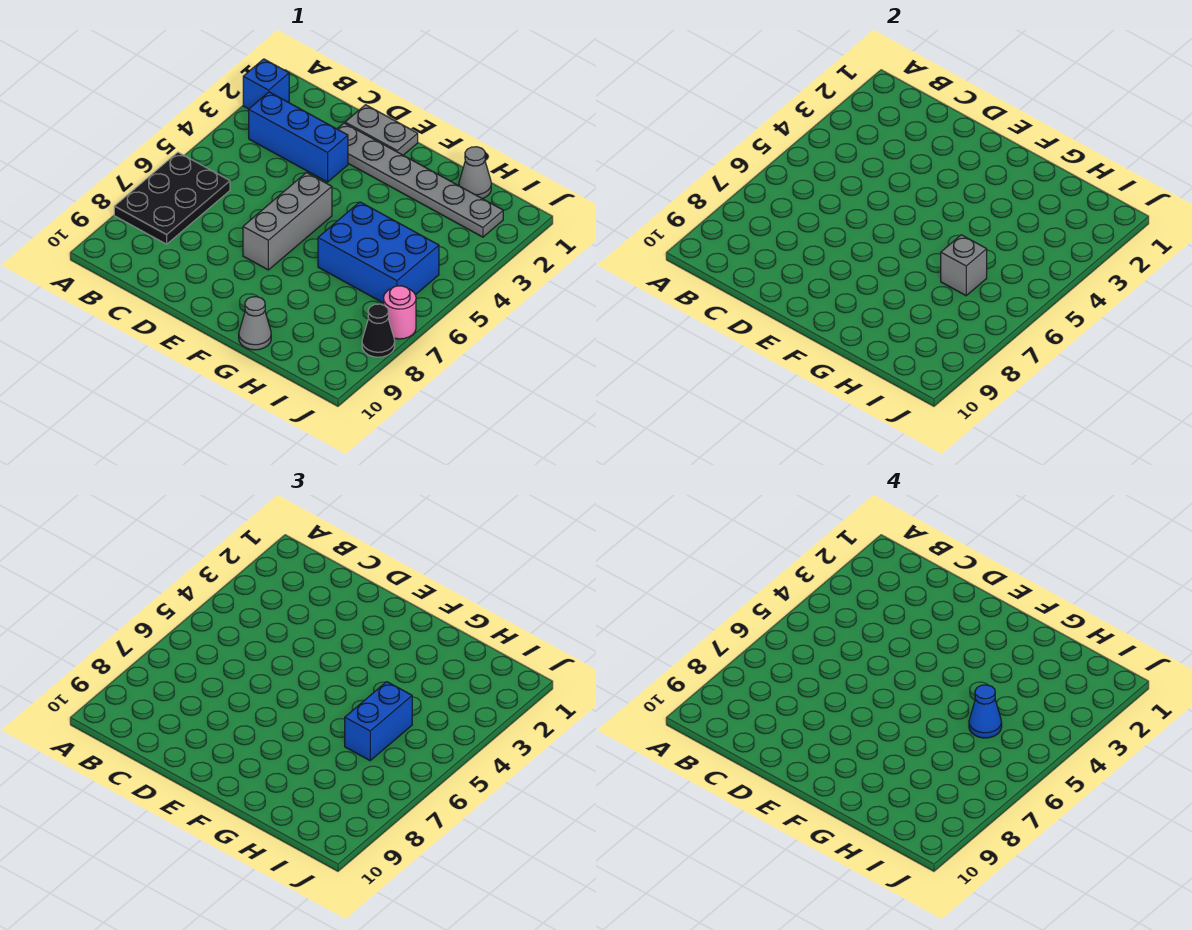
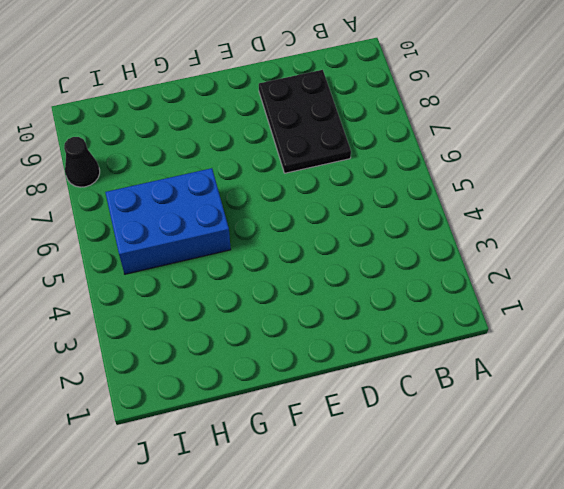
black 2x3 plate [259,70,351,173] -> black 2x3 plate moved to [114,152,230,244]
none -> blue 1x1 brick [243,59,289,109]
none -> blue 1x3 brick [249,92,348,182]
none -> grey 1x2 plate [345,105,418,155]

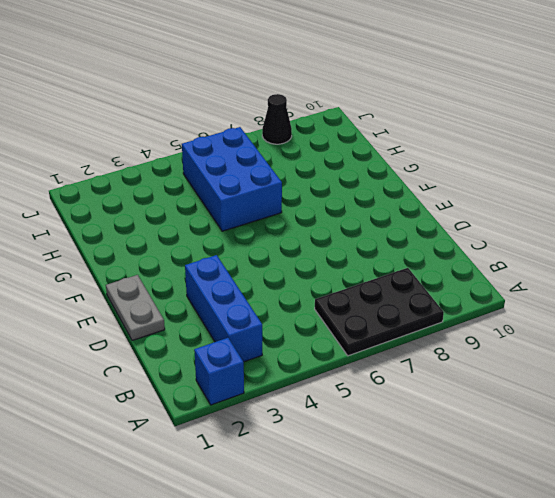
none -> grey 1x6 plate [337,123,503,237]
none -> grey 1x3 brick [243,173,332,270]
none -> grey 1x1 cone [239,297,271,350]

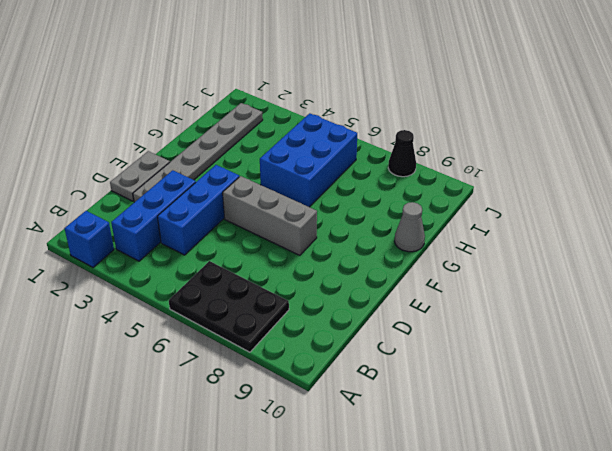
blue 1x3 brick [157,165,239,255] -> none
none -> grey 1x1 cone [459,147,491,199]
none -> pink 1x1 round brick [384,286,416,339]
none -> grey 1x1 brick [941,235,987,296]

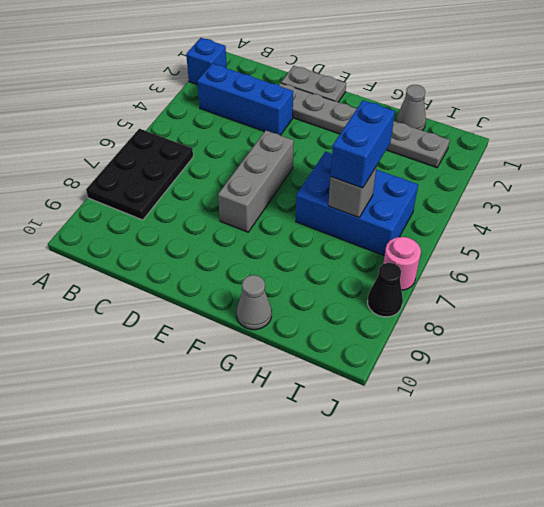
none -> blue 1x1 cone [969,685,1002,738]

